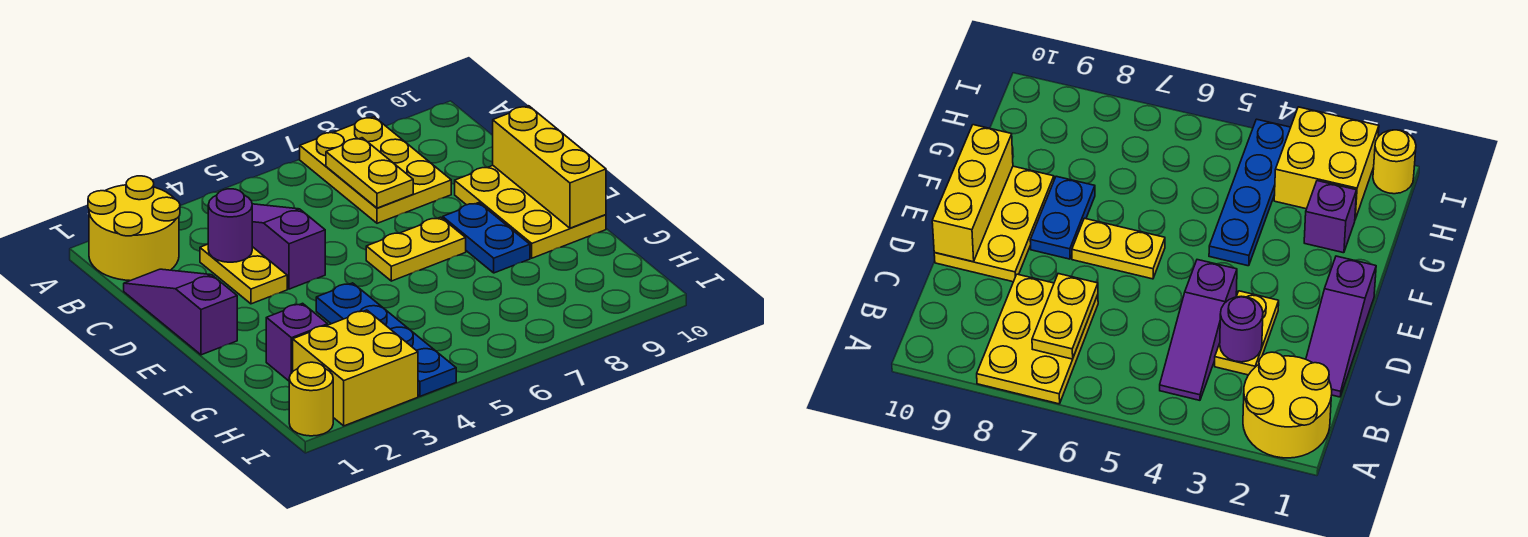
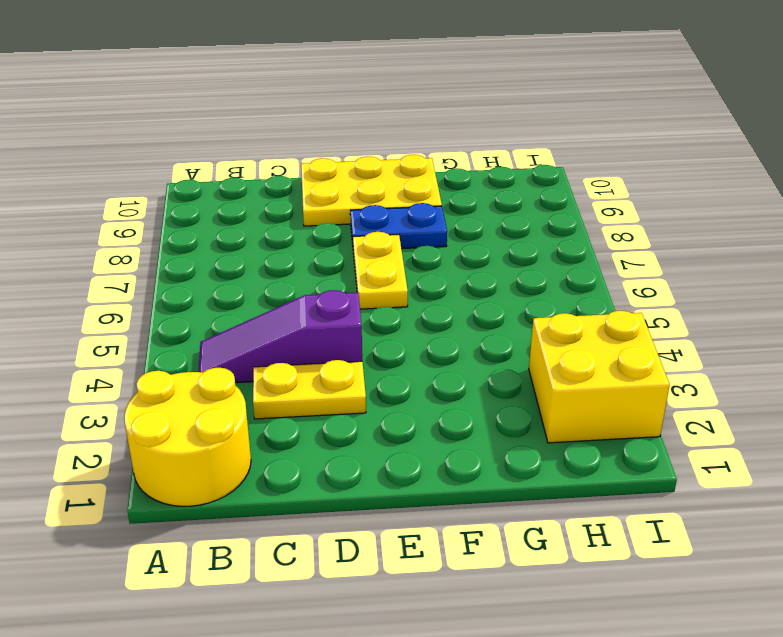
none -> yellow 2x3 plate [300,117,451,223]
none -> purple 1x3 slope [124,269,237,355]
none -> blue 1x4 plate [316,283,456,396]

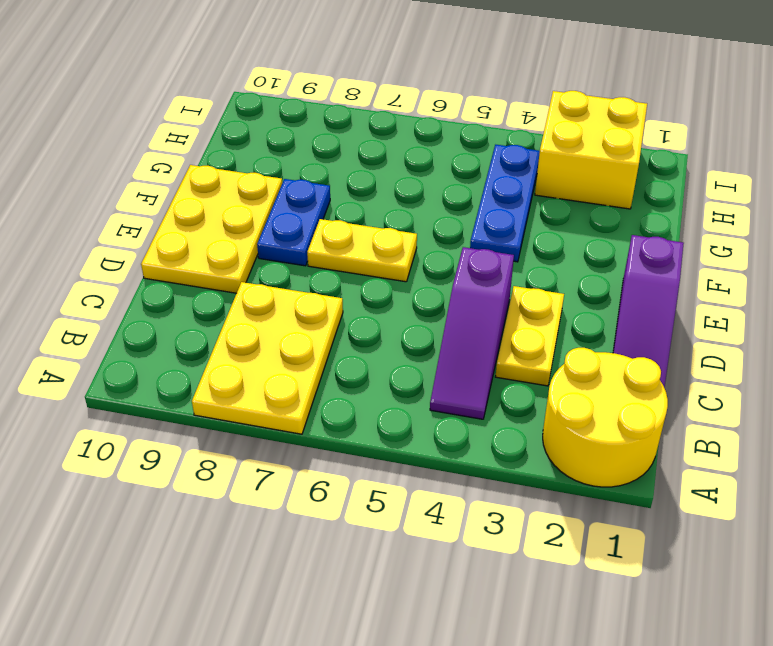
blue 1x3 plate [470,145,540,262] -> blue 1x4 plate [316,283,456,396]
none -> purple 1x1 brick [266,303,328,381]
none -> yellow 1x1 round brick [289,362,333,436]
none -> yellow 1x2 plate [326,138,413,208]

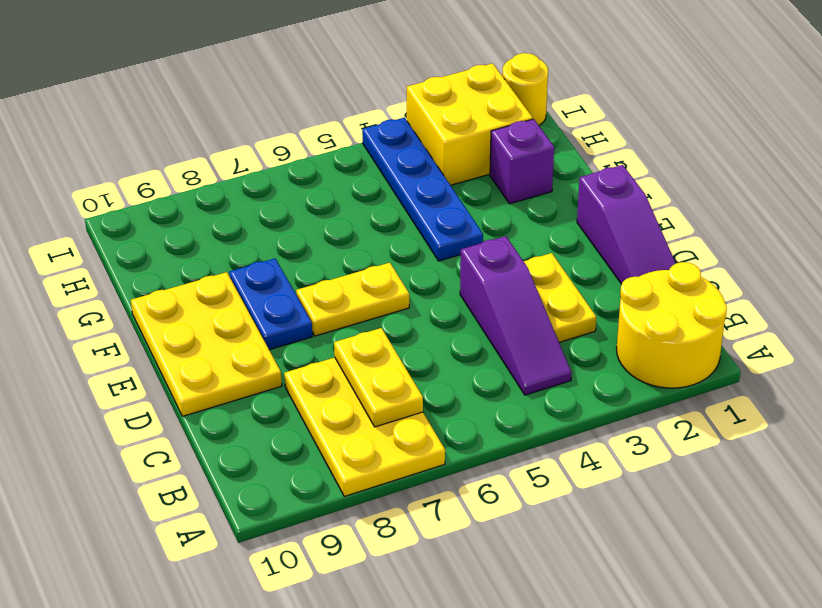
none -> purple 1x1 round brick [208,189,252,262]
none -> yellow 1x3 brick [493,106,606,228]

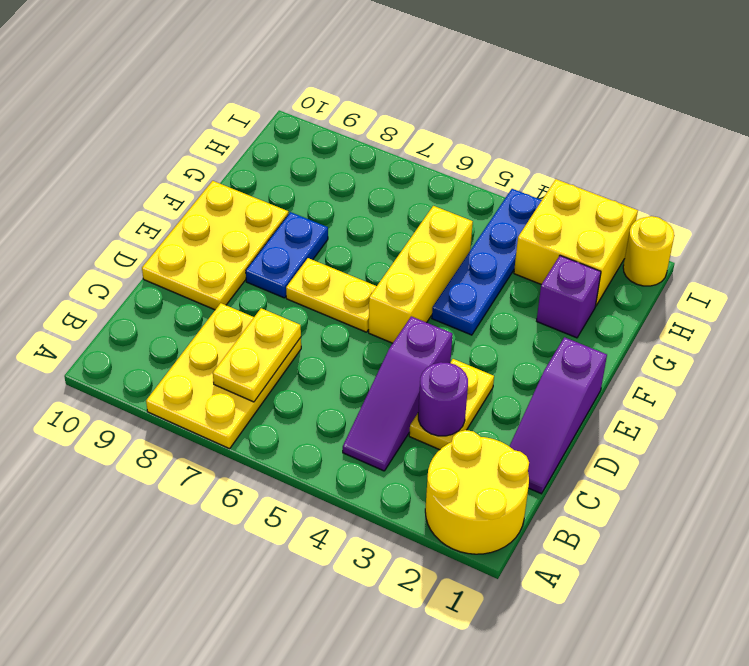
yellow 1x3 brick [369,206,473,343] -> yellow 1x3 brick moved to [493,106,606,228]

